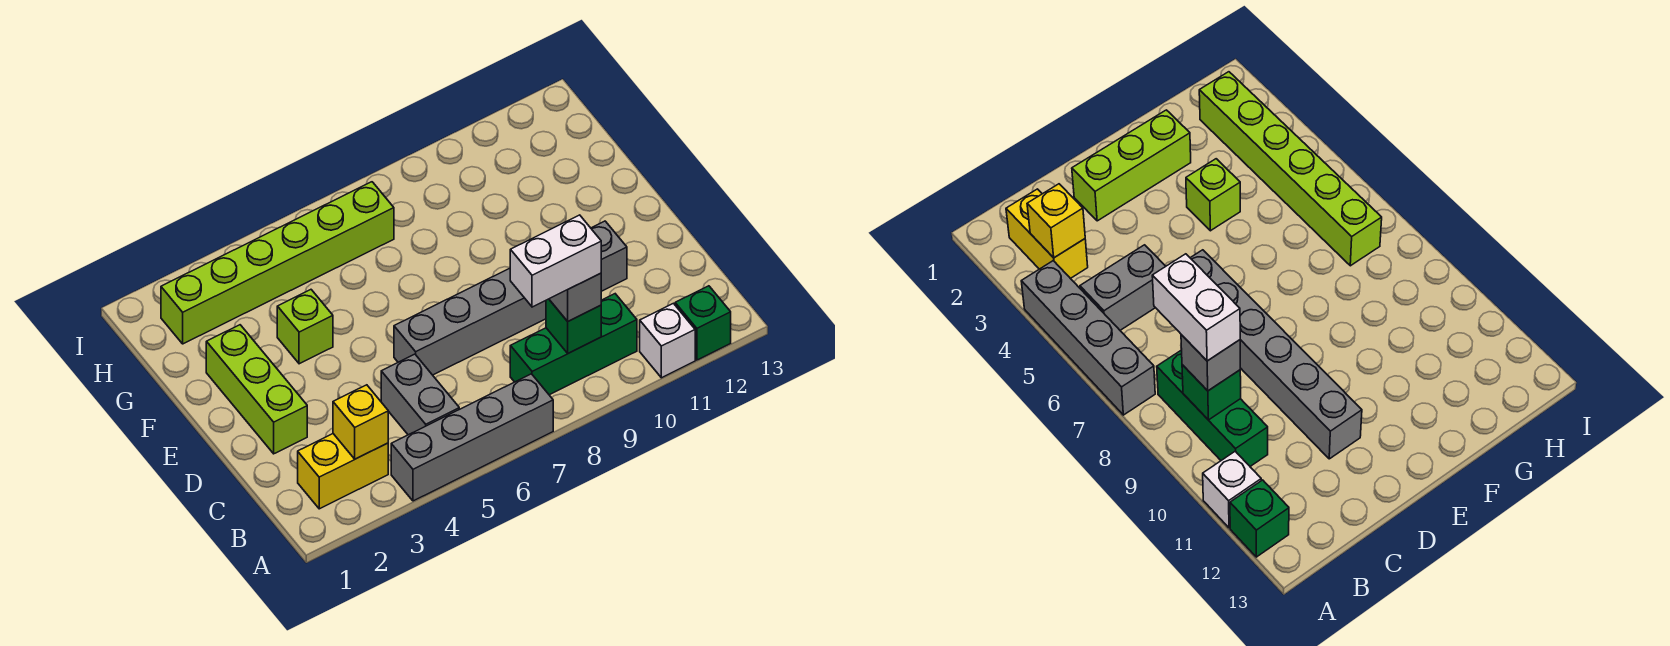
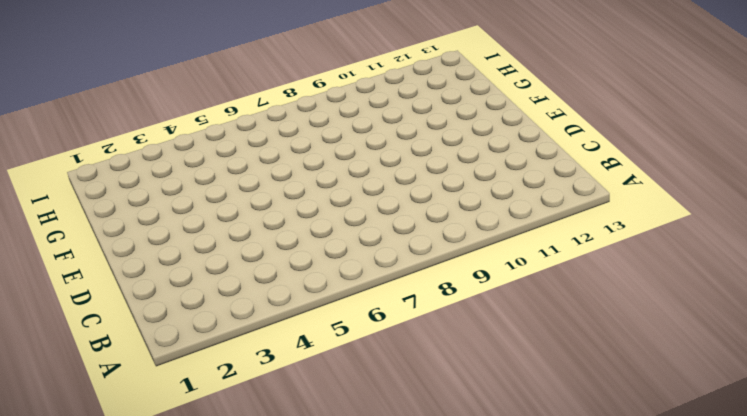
none -> grey 1x4 brick [391,374,553,501]
none -> white 1x1 brick [640,303,695,378]
none -> green 1x1 brick [675,286,731,360]

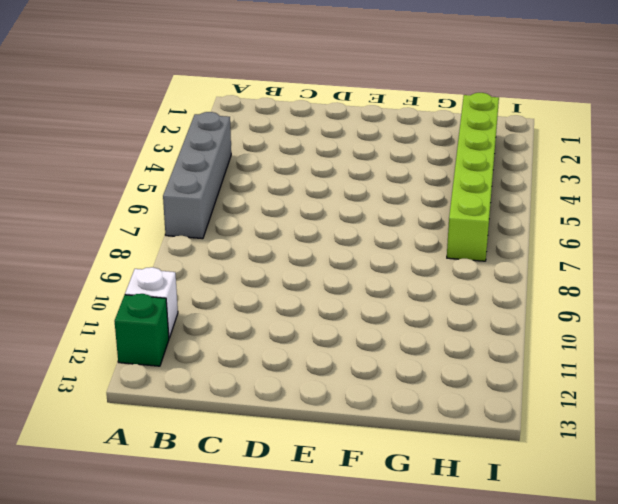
none -> yellow 1x2 brick [298,434,388,509]
none -> grey 1x2 brick [381,354,459,435]
none -> green 1x3 brick [510,294,637,395]

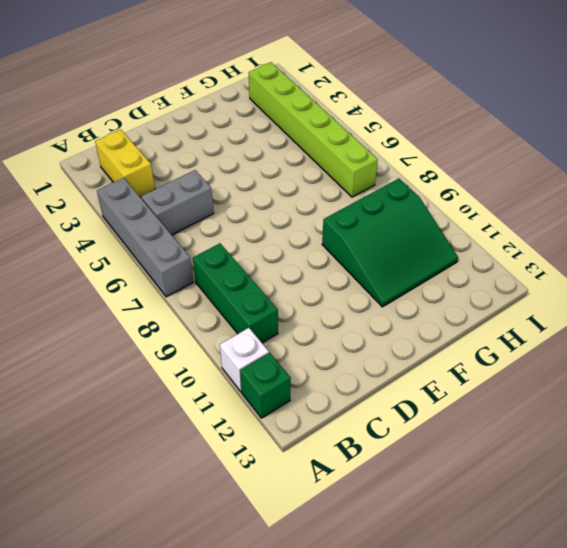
green 3x3 slope [322,179,458,307] -> none
none -> lime 1x3 brick [206,325,307,454]
none -> grey 1x6 brick [394,221,627,375]
none -> lime 1x1 brick [277,290,333,364]

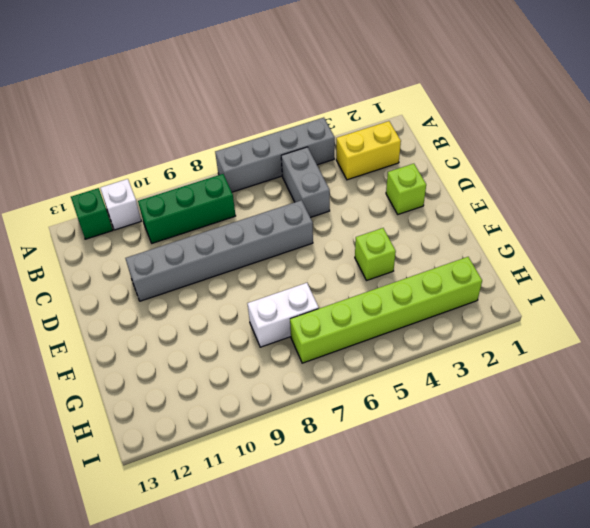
lime 1x1 brick [386,164,426,214] -> lime 1x3 brick [206,325,307,454]
white 1x2 brick [247,283,319,347] -> white 1x2 brick moved to [510,215,601,307]
none -> yellow 1x1 brick [333,385,388,459]
none -> green 1x1 brick [546,299,601,353]
none -> grey 1x1 brick [549,273,601,321]

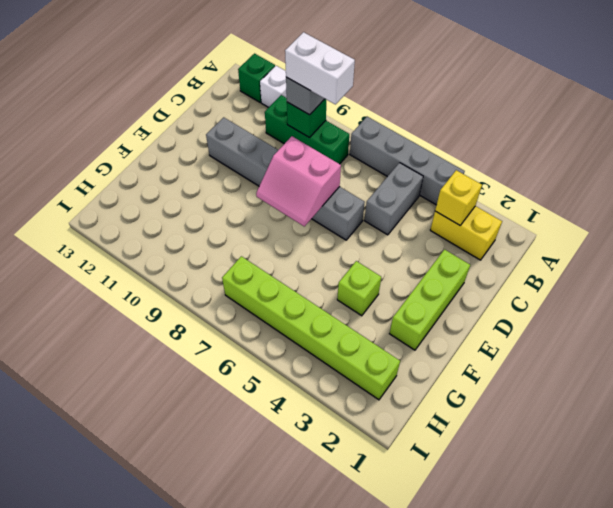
pink 2x2 slope [256,136,341,226] -> none

